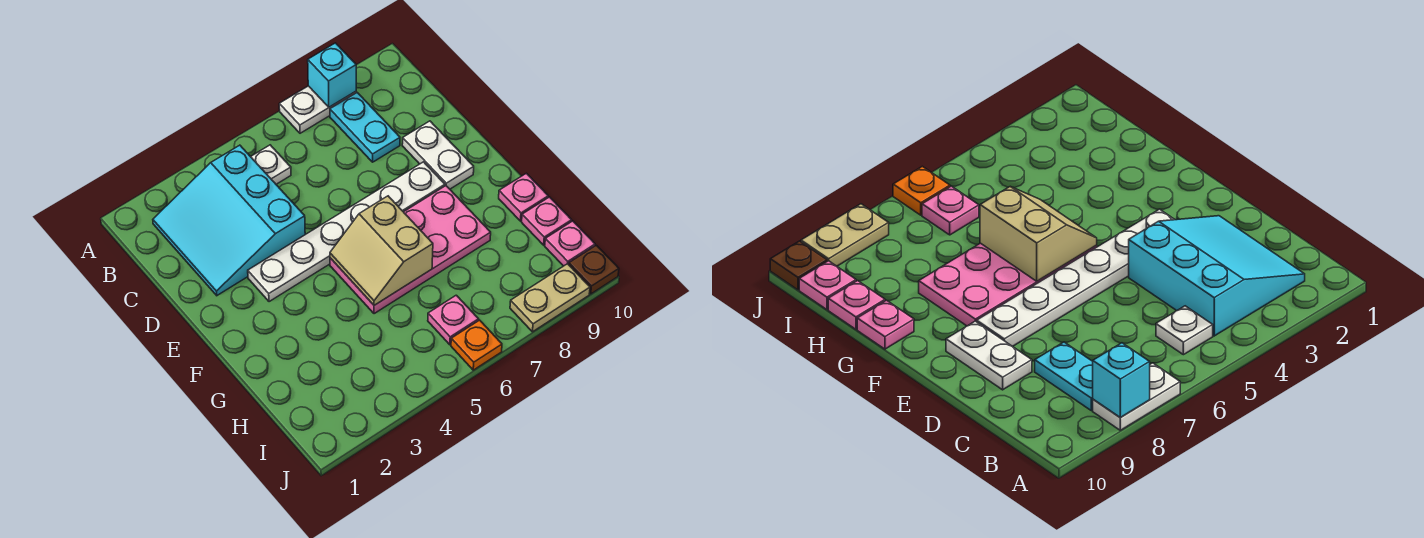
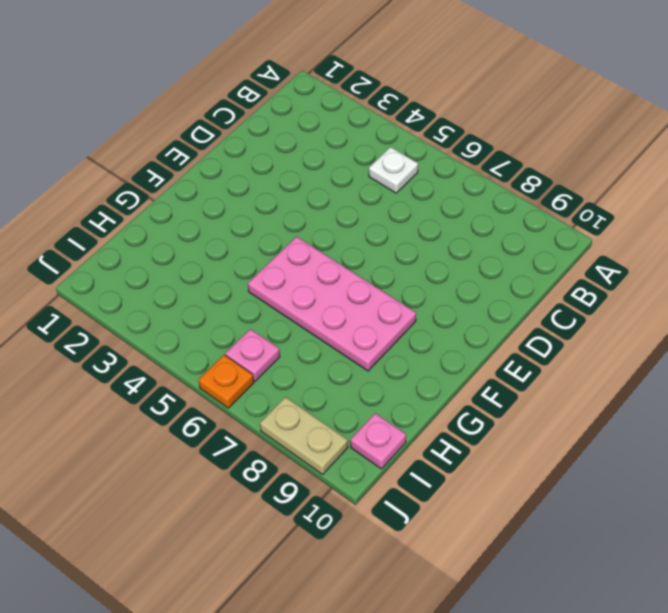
none -> white 1x2 plate [279,86,356,133]
none -> cyan 3x3 slope [153,145,305,295]
none -> cyan 1x2 plate [330,93,400,162]

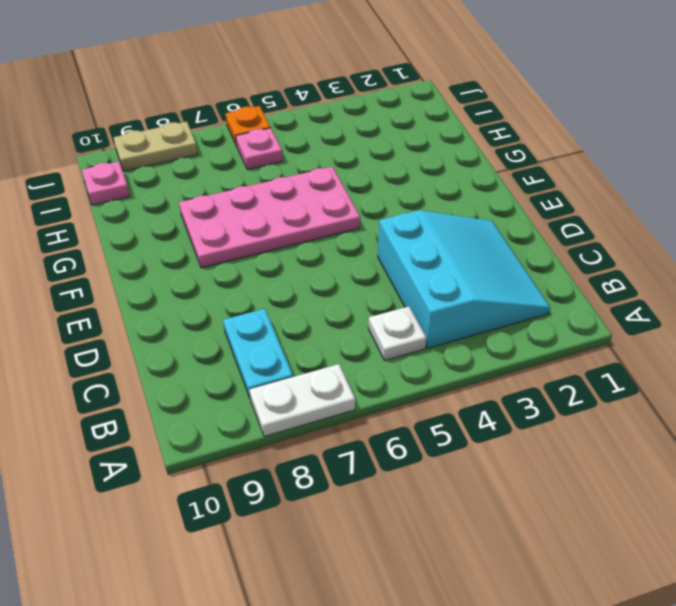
none -> white 1x2 plate [402,121,474,189]
none -> white 1x6 plate [248,162,445,302]
none -> pink 1x1 plate [499,173,548,221]

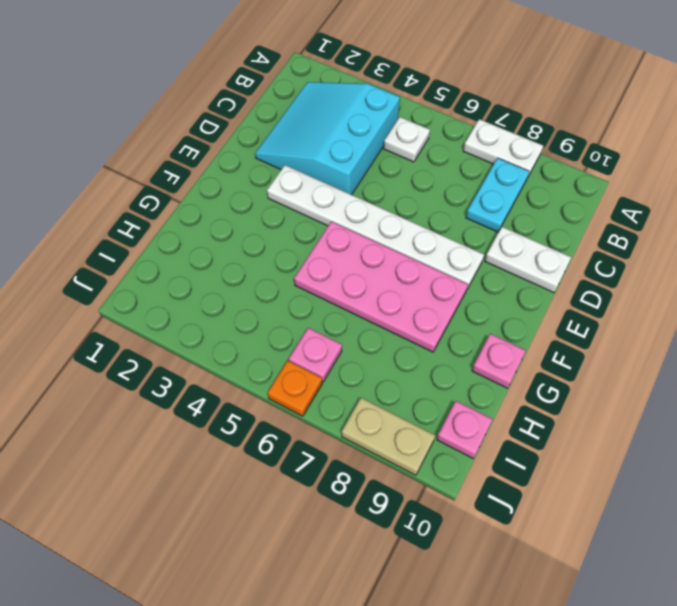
white 1x2 plate [485,227,571,293] -> white 1x2 plate turned to [402,121,474,189]
none -> pink 1x1 plate [522,197,572,245]
none -> brown 1x1 plate [569,245,619,294]
none -> cyan 1x1 brick [308,43,356,107]

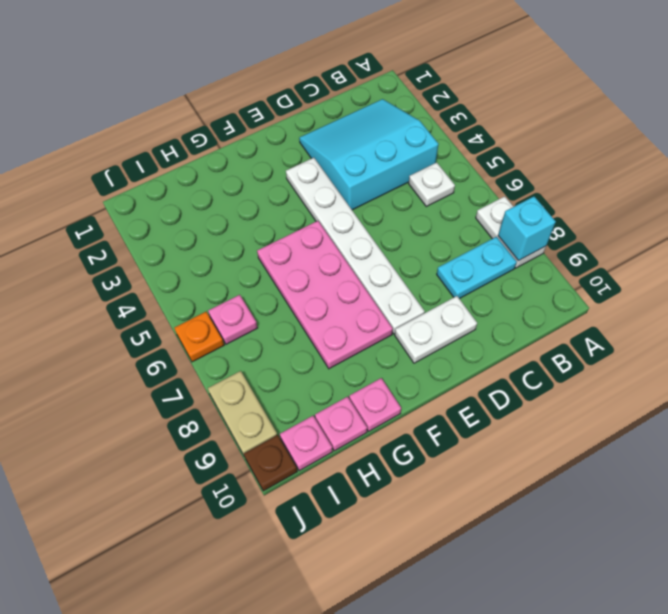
none -> tan 2x2 slope [330,196,433,305]

